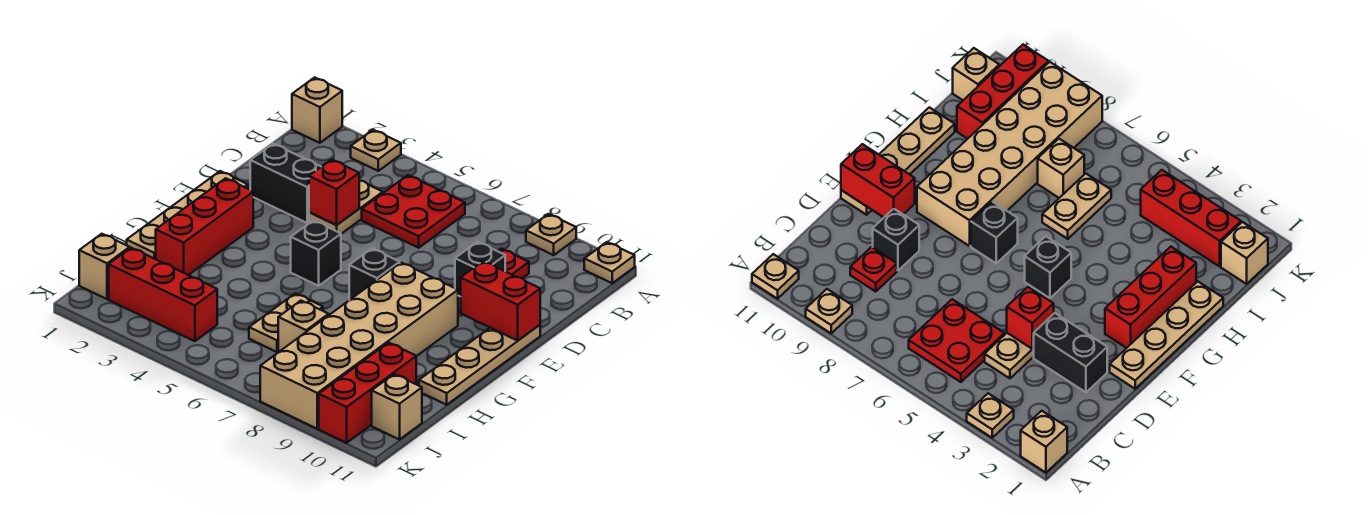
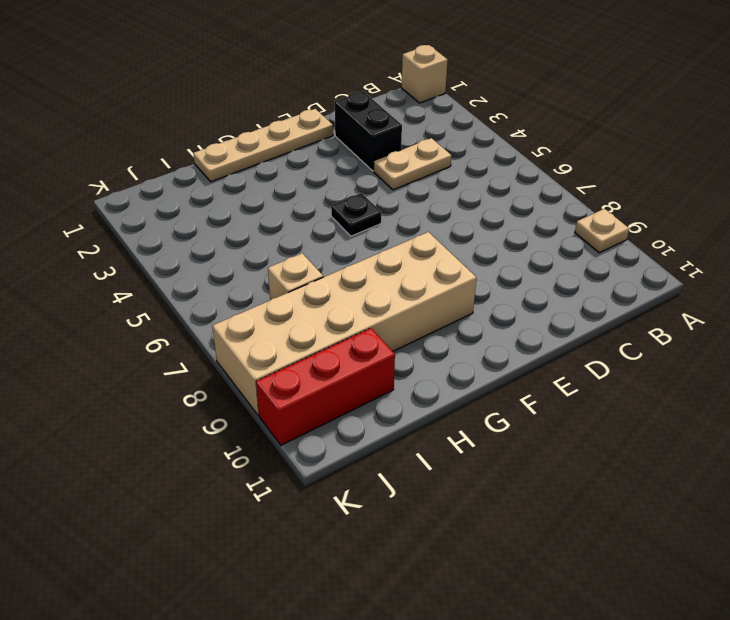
black 1x1 plate [331,193,381,236] -> black 1x1 brick [291,220,341,286]
none -> tan 1x1 plate [351,130,401,171]
none -> tan 1x1 plate [584,242,635,283]
none -> red 2x2 plate [362,175,465,248]

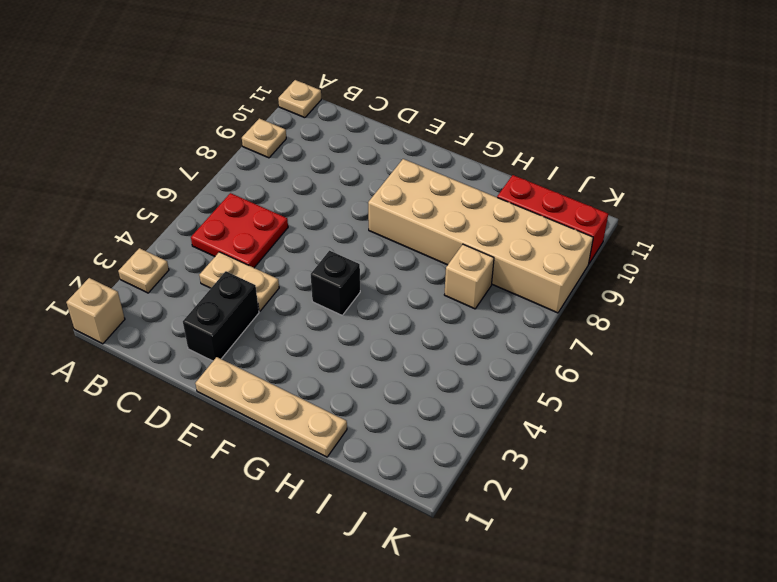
none -> red 1x1 plate [498,249,529,278]
none -> black 1x1 brick [455,242,505,297]
none -> tan 1x4 plate [419,325,540,405]

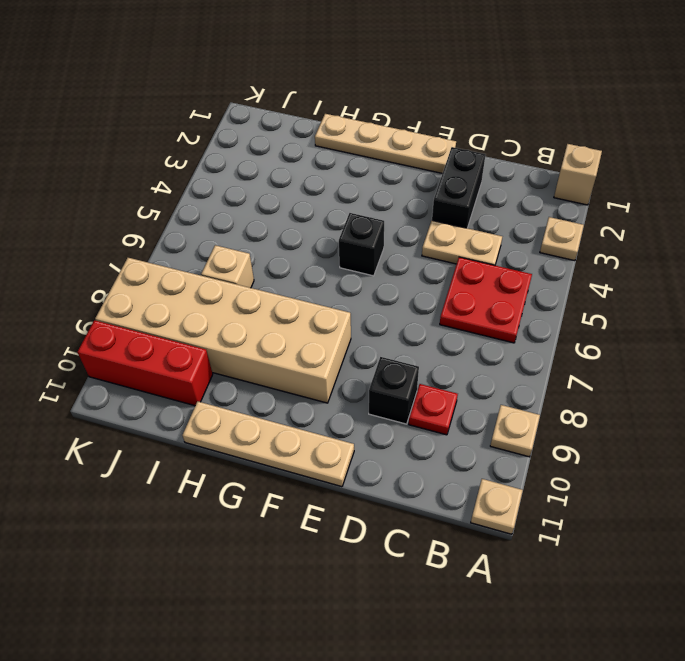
none -> red 1x3 brick [156,178,253,275]
none -> black 1x1 brick [349,249,400,300]
none -> tan 1x2 plate [249,293,323,352]

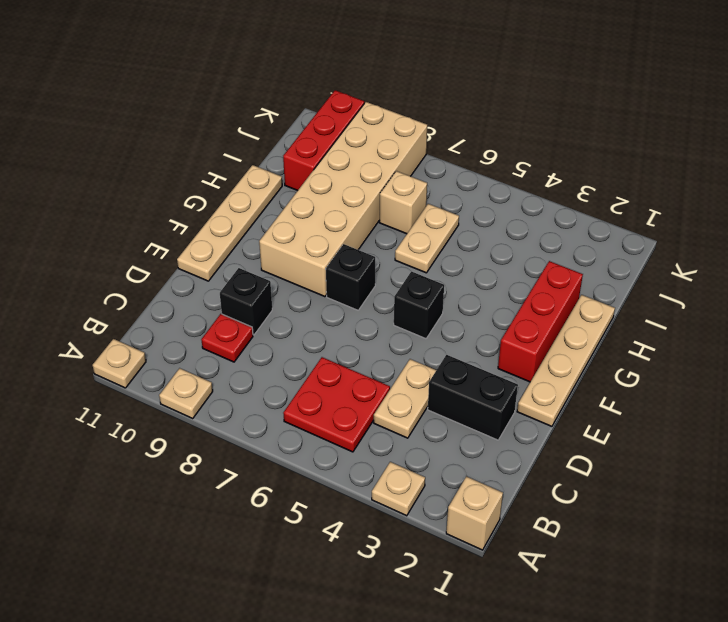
none -> tan 1x1 brick [79,234,130,299]
none -> red 1x3 brick [109,248,217,341]
none -> tan 1x1 brick [372,374,422,440]

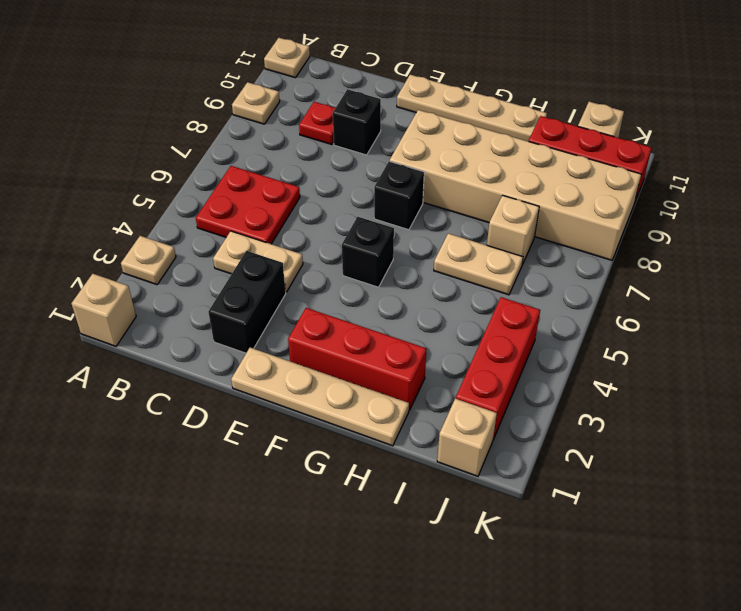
none -> red 1x1 brick [309,160,359,225]
none -> red 1x2 brick [461,261,540,341]

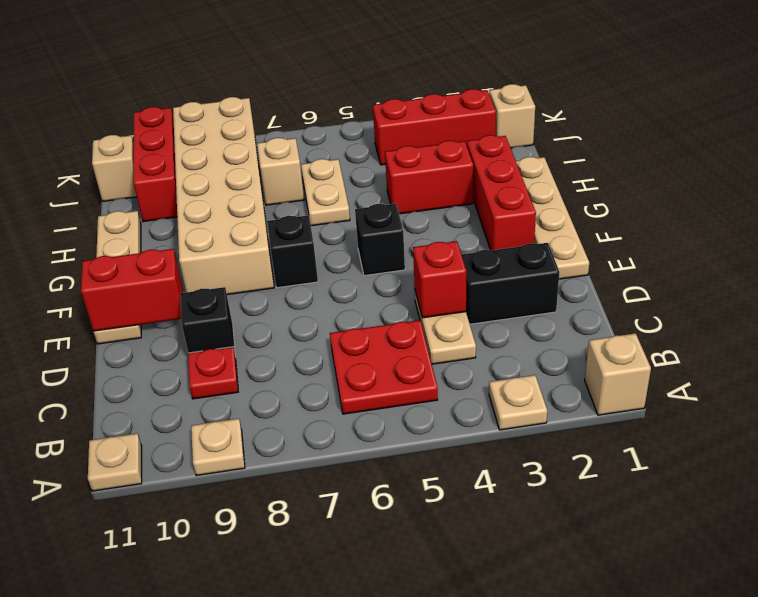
red 1x2 brick [385,141,473,214] -> none

